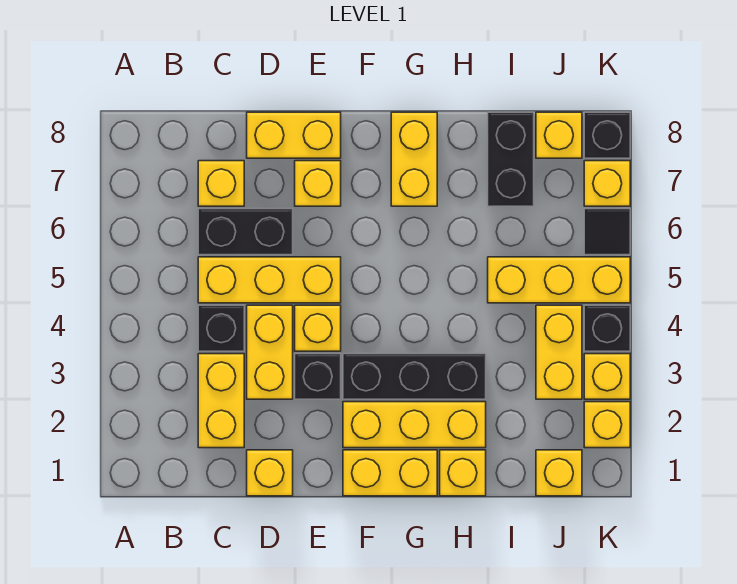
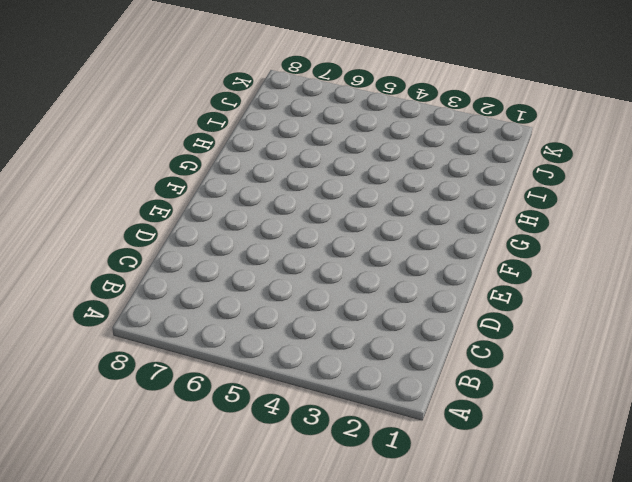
none -> yellow 1x2 brick [198,354,244,448]
none -> black 1x1 brick [198,305,244,351]
none -> yellow 1x3 brick [198,257,341,303]

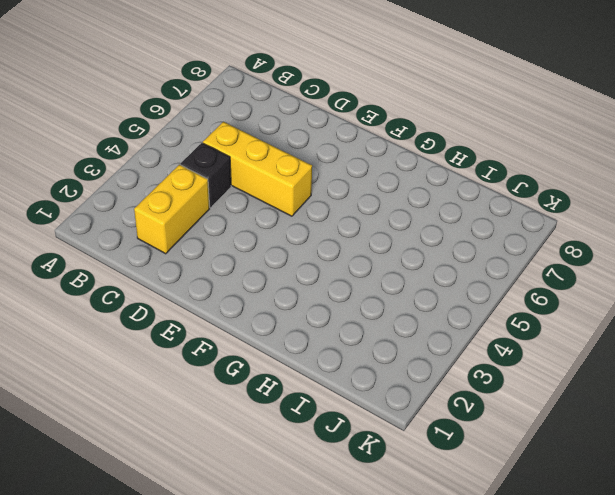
none -> black 1x2 brick [198,209,293,255]
none -> yellow 1x1 brick [198,161,244,206]
none -> yellow 1x1 brick [247,450,293,496]

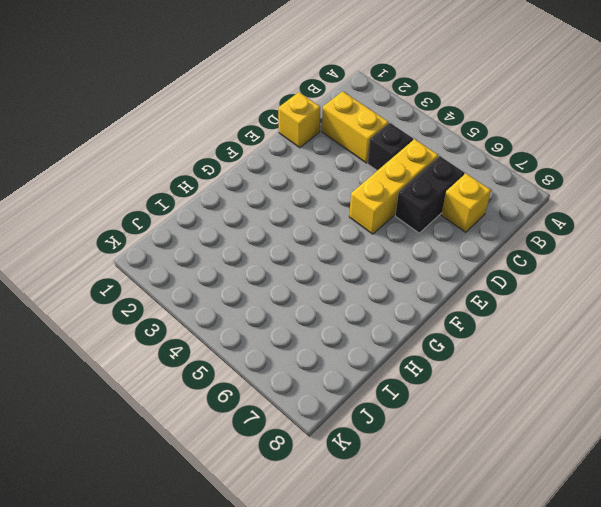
none -> yellow 1x2 brick [247,305,293,399]
none -> yellow 1x2 brick [247,112,341,158]
none -> black 1x1 brick [295,354,341,399]

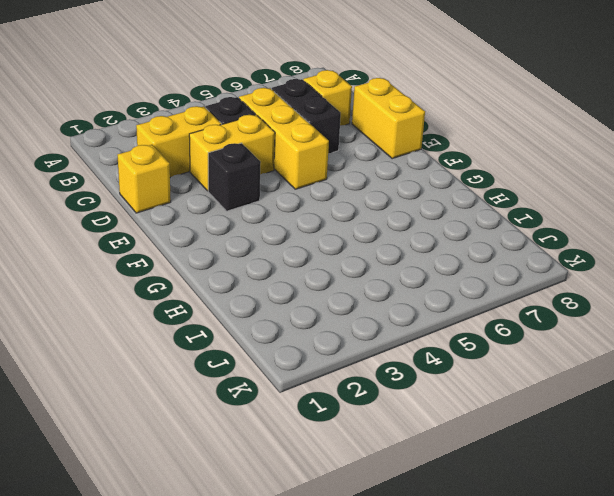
none -> yellow 1x1 brick [295,305,341,351]
none -> yellow 1x1 brick [295,161,341,206]
none -> yellow 1x2 brick [343,450,437,496]

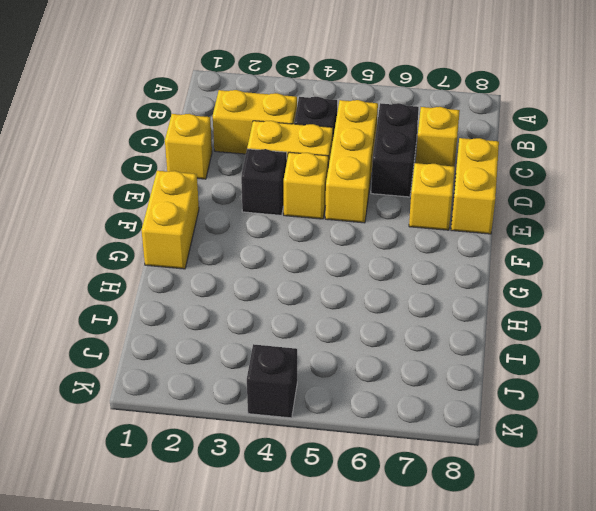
none -> yellow 1x3 brick [343,402,486,448]
none -> black 1x3 brick [343,354,486,399]
none -> yellow 1x2 brick [391,112,437,206]

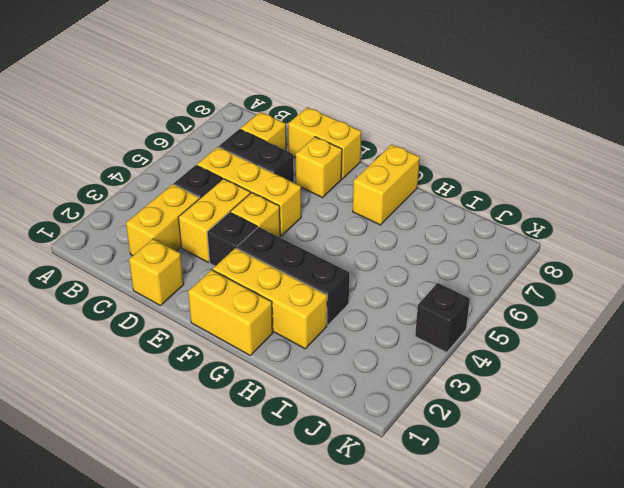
none -> yellow 1x1 brick [440,450,486,496]
none -> yellow 1x3 brick [488,257,630,303]
none -> black 1x2 brick [488,112,534,206]

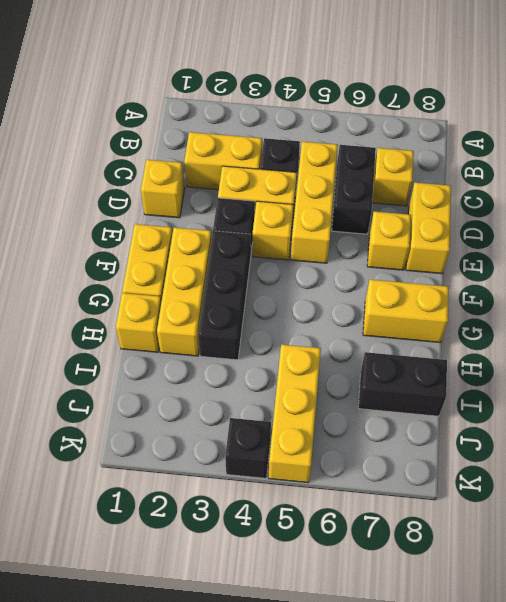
none -> yellow 1x1 brick [536,450,582,496]
none -> yellow 1x2 brick [536,305,582,399]
none -> yellow 1x1 brick [536,112,582,158]

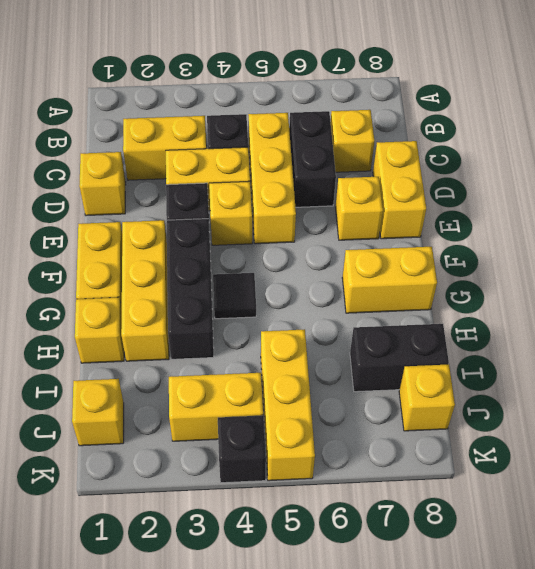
black 1x1 tile [213,273,256,319] -> black 1x1 tile moved to [584,209,630,255]
none -> yellow 1x1 brick [584,402,630,448]
none -> yellow 1x1 brick [584,354,630,399]
none -> yellow 1x1 brick [584,161,630,206]

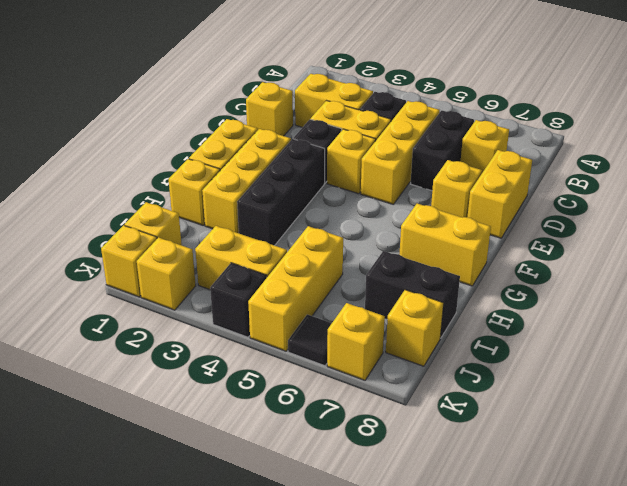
yellow 1x1 brick [101,225,157,297] -> yellow 1x1 brick moved to [584,354,630,399]
none -> black 1x1 brick [584,112,630,158]

